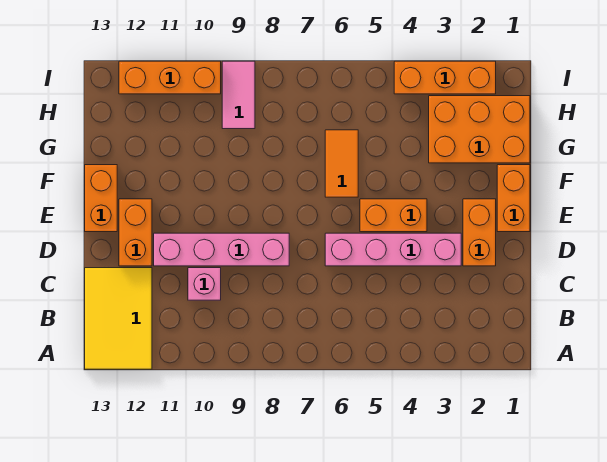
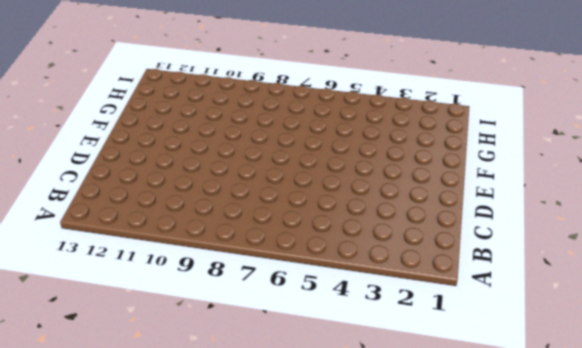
none -> yellow 2x3 tile [85,268,152,369]
none -> pink 1x1 brick [188,268,221,300]
none -> orange 1x2 brick [463,199,496,266]

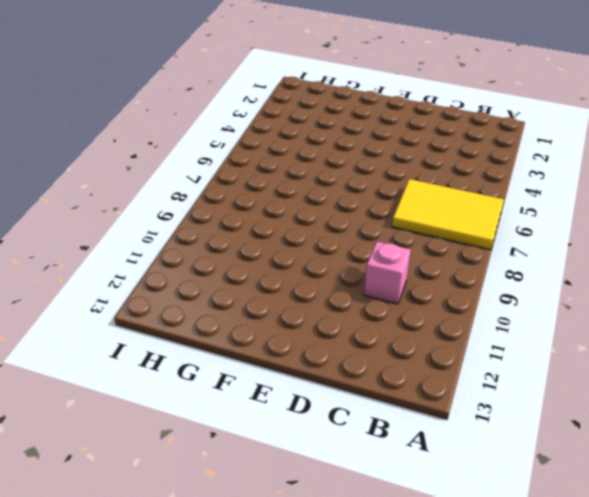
yellow 2x3 tile [392,179,504,250] -> yellow 2x3 tile moved to [85,268,152,369]
none -> orange 1x2 brick [463,199,496,266]
none -> pink 1x4 brick [325,233,461,266]
none -> pink 1x4 brick [154,233,289,266]

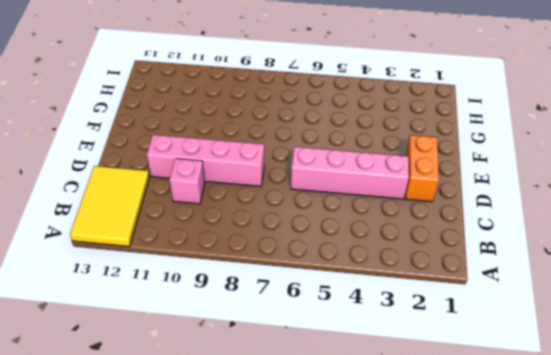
none -> orange 1x2 brick [119,199,152,266]
none -> orange 1x2 brick [497,165,530,232]
none -> orange 1x2 brick [360,199,427,232]

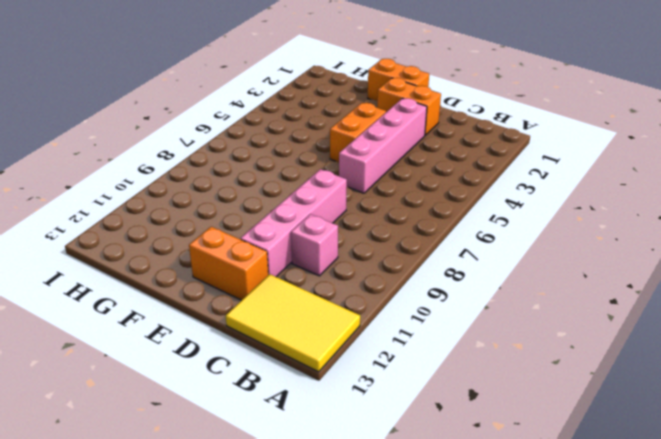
none -> orange 1x2 brick [85,165,117,232]
none -> orange 1x2 tile [325,130,358,197]
none -> orange 2x3 brick [429,96,530,163]

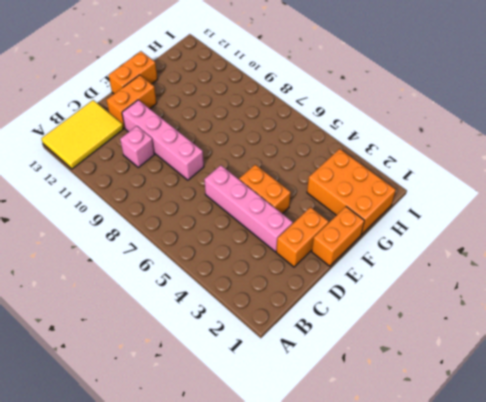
none -> orange 1x2 tile [325,130,358,197]
none -> pink 1x2 tile [222,61,255,129]
none -> orange 1x3 brick [394,61,496,94]

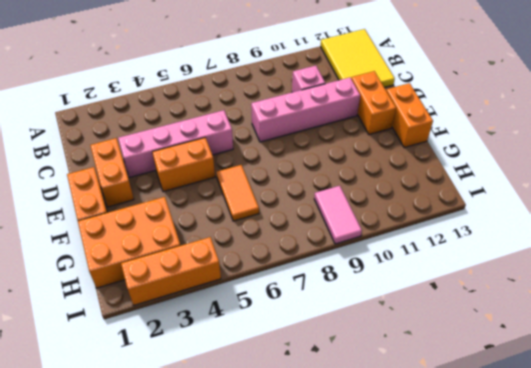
none -> orange 1x3 brick [119,61,221,94]

